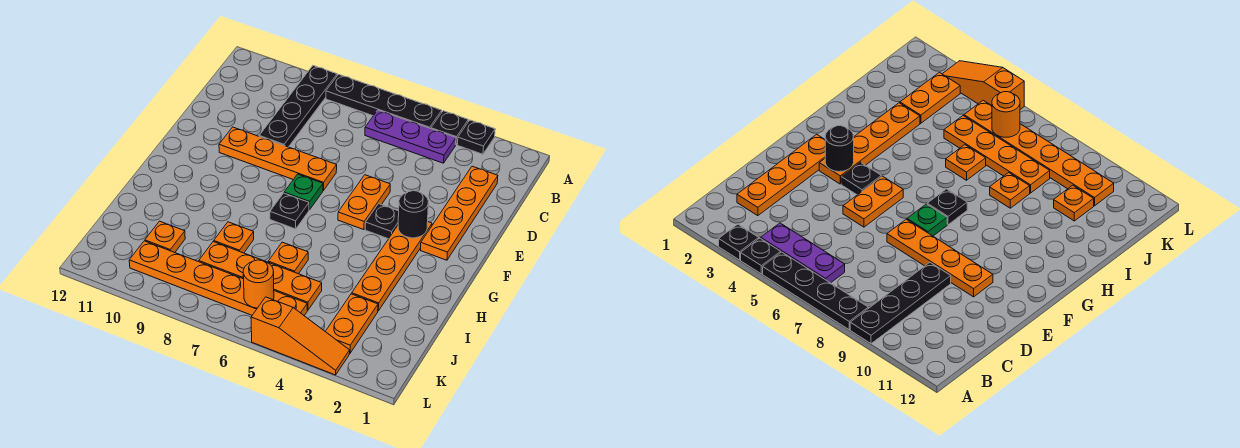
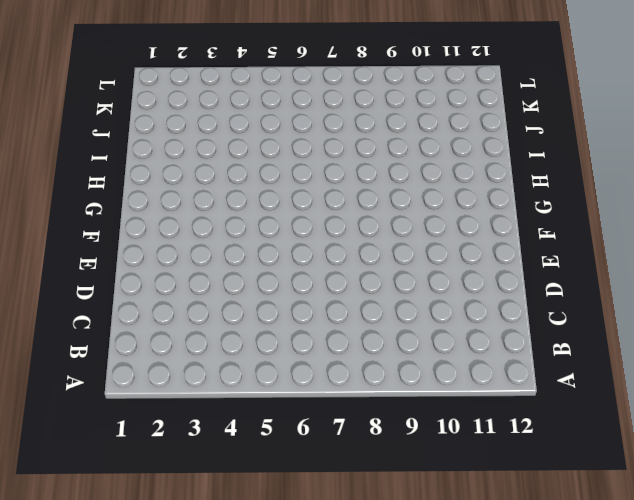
none -> black 1x1 plate [457,120,495,154]
none -> black 1x1 plate [431,111,468,144]
none -> black 1x4 plate [326,74,442,129]

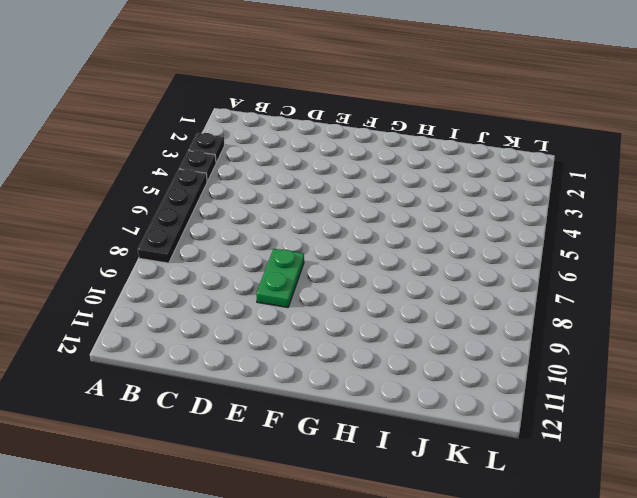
green 1x2 plate [256,249,304,308] -> orange 1x4 plate [219,127,337,191]
none -> black 1x4 plate [259,66,337,147]
none -> purple 1x3 plate [365,110,456,163]
none -> orange 1x4 plate [421,166,498,260]

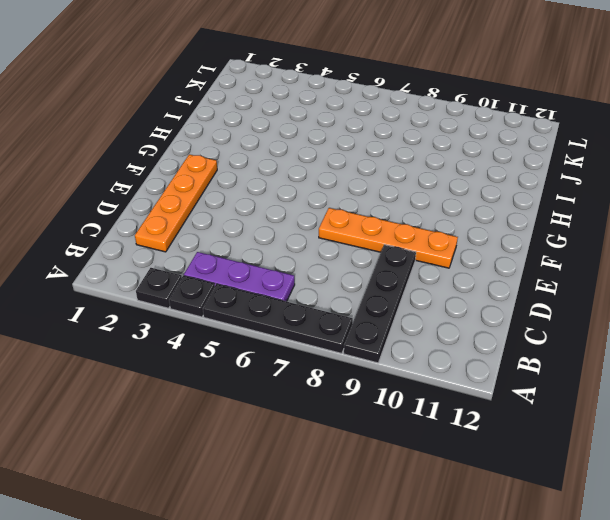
none -> orange 1x2 plate [338,175,390,230]
none -> orange 1x4 plate [352,222,432,311]
none -> black 1x1 plate [365,204,399,239]

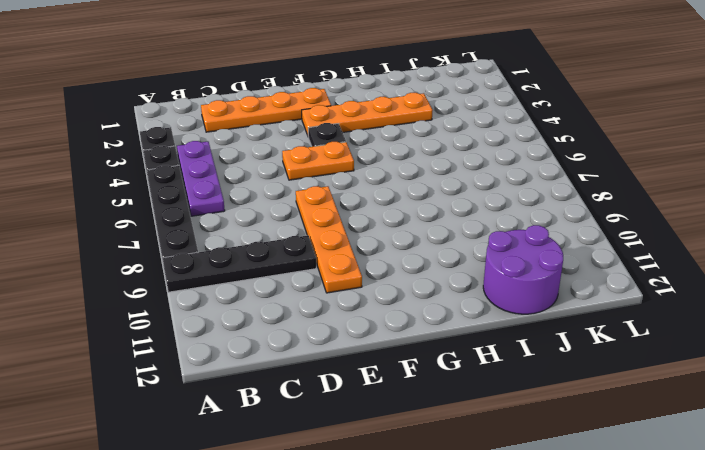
purple 2x2 round brick [483,225,563,314] -> none
none -> green 1x1 plate [284,174,323,210]
none -> black 1x1 plate [270,193,309,229]
none -> orange 1x1 plate [268,242,308,274]

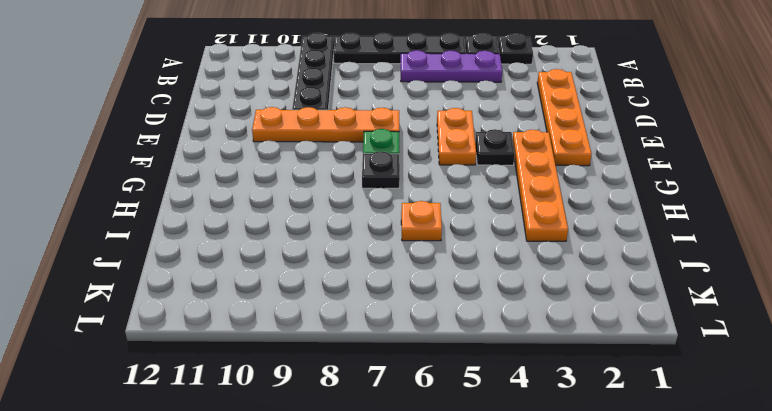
none -> orange 1x1 plate [214,222,254,253]
none -> orange 1x2 plate [325,294,378,353]
none -> orange 1x4 plate [199,242,322,310]

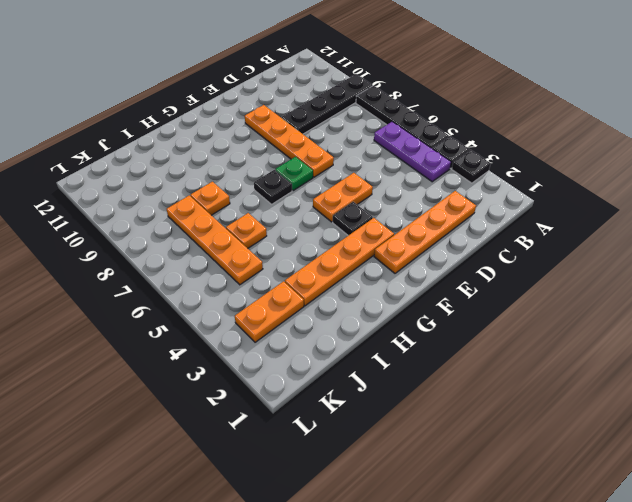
none -> orange 1x1 plate [145,221,185,253]
none -> orange 1x6 plate [129,241,307,316]
none -> orange 1x3 slope [251,297,350,375]

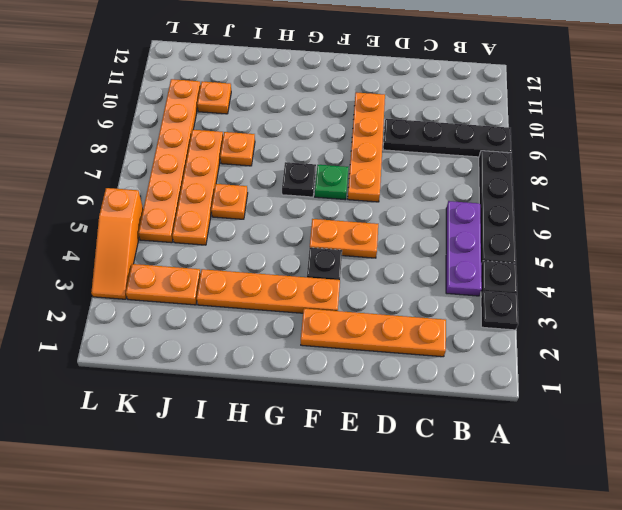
none -> black 1x1 round brick [398,191,428,238]
none -> orange 1x1 round brick [243,260,274,308]

